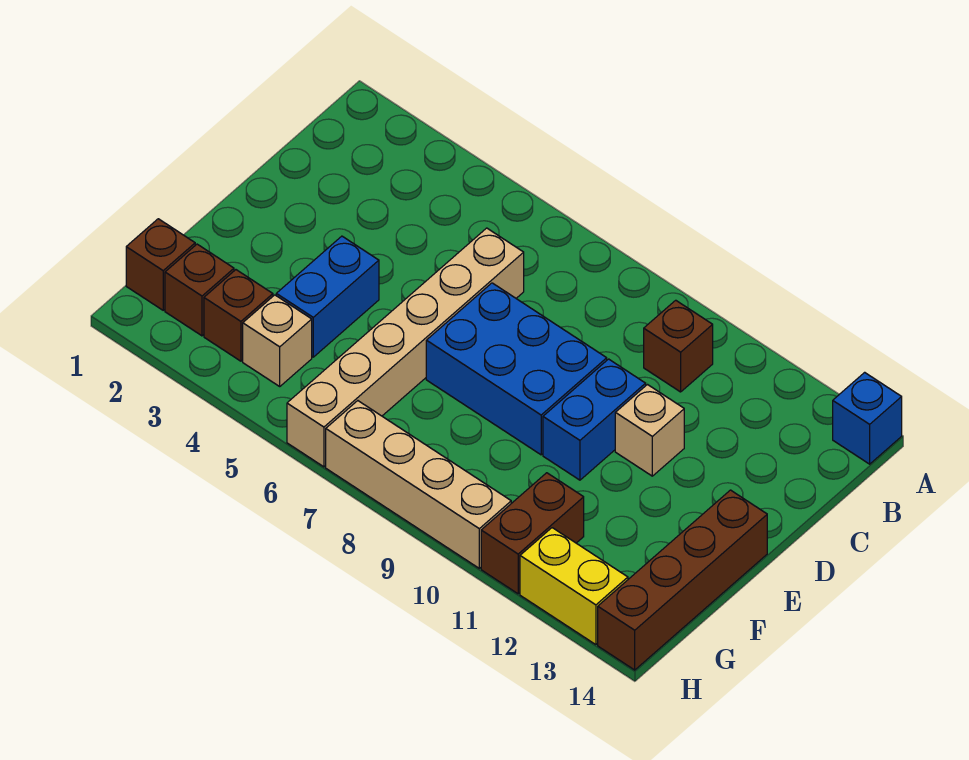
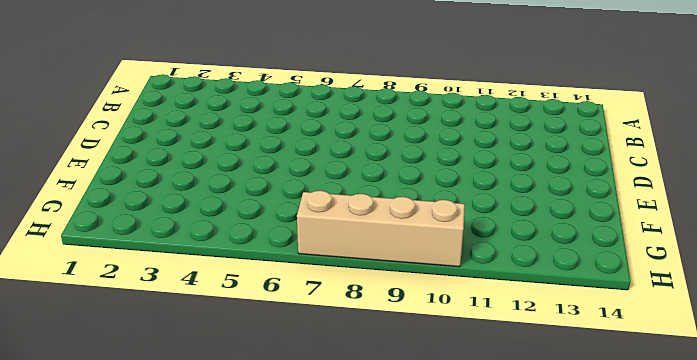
none -> blue 1x1 brick [833,372,902,464]
none -> brown 1x1 brick [644,300,713,392]
none -> tan 1x6 brick [287,228,524,467]

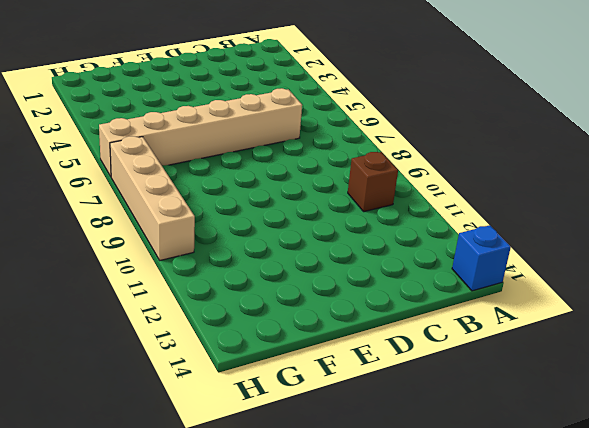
none -> blue 2x3 brick [426,283,607,455]
none -> blue 1x2 brick [543,359,646,480]
none -> tan 1x1 brick [615,385,684,476]

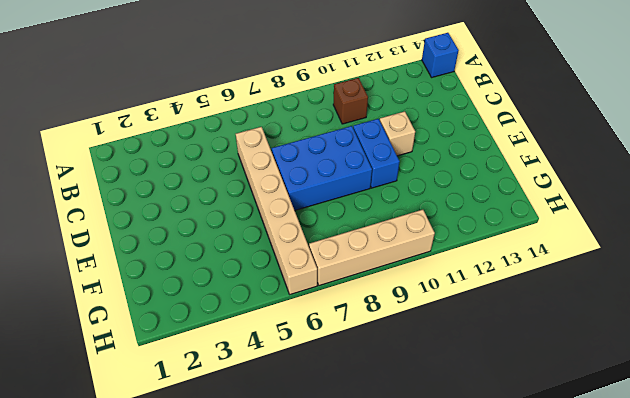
none -> blue 1x2 brick [276,236,379,357]
none -> brown 1x4 brick [598,490,767,670]
none -> brown 1x1 brick [126,219,195,310]

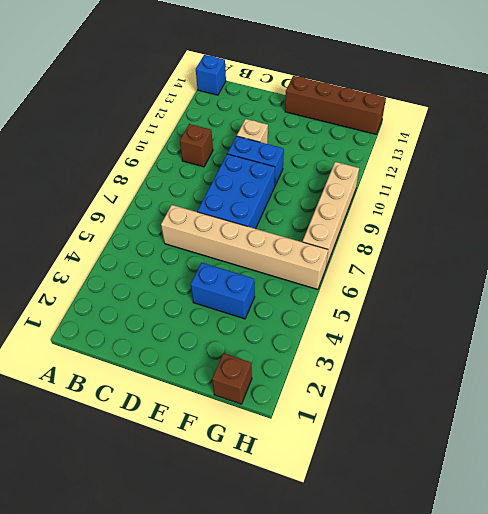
none -> brown 1x1 brick [165,244,234,336]
none -> brown 1x1 brick [204,270,273,361]
none -> tan 1x1 brick [243,295,312,386]

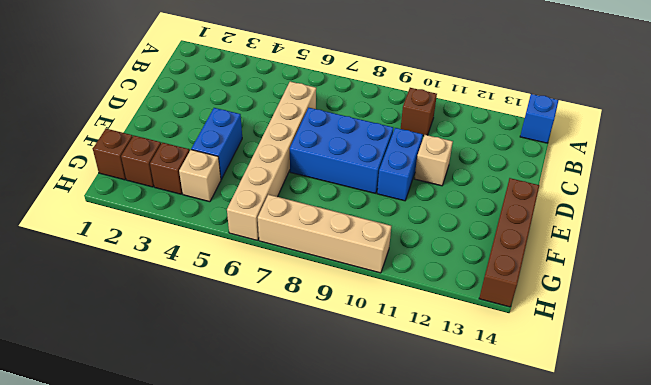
none -> brown 1x2 brick [481,473,584,594]
none -> yellow 1x2 brick [520,528,628,645]

